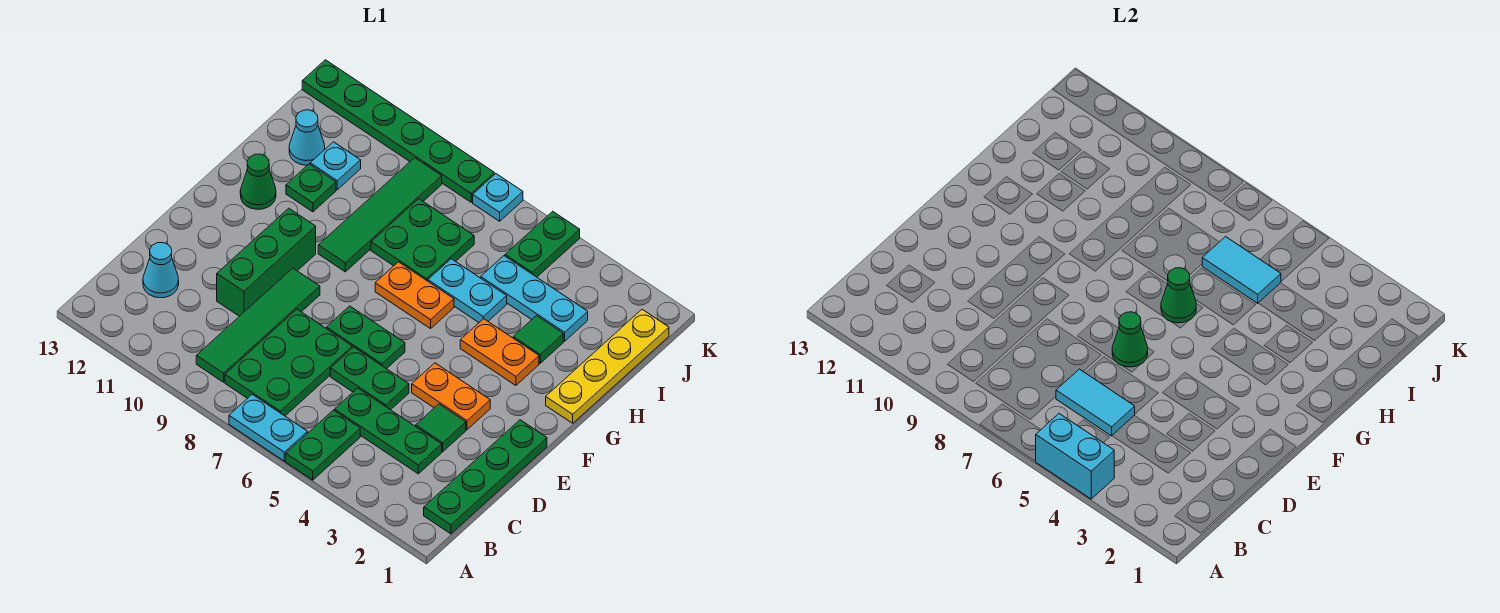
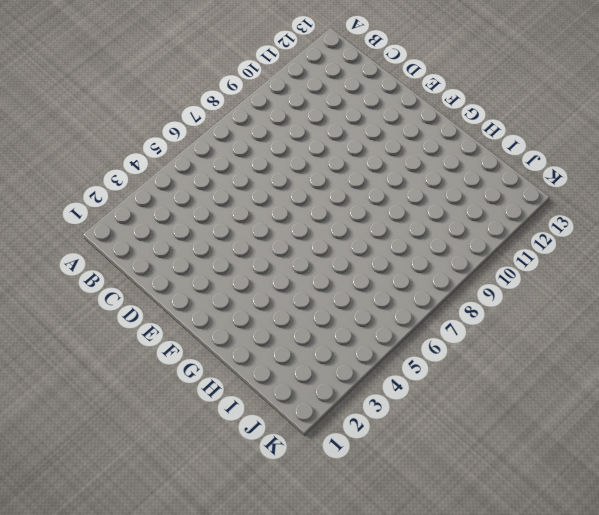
none -> green 1x2 plate [286,410,360,480]
none -> cyan 1x2 plate [229,394,308,461]
none -> green 1x4 plate [424,420,547,534]
none -> green 2x3 plate [225,309,352,416]

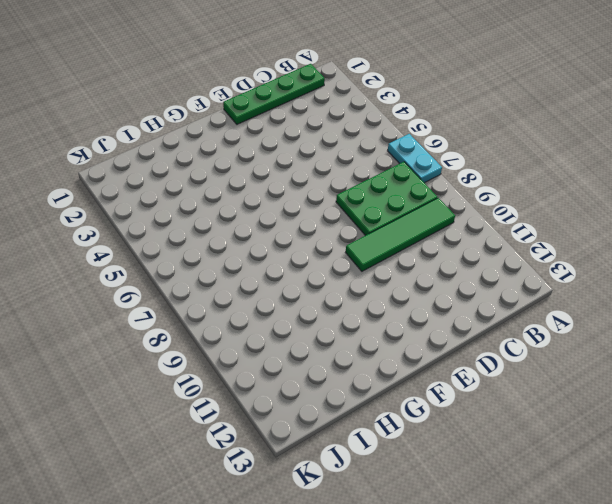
none -> green 1x2 plate [286,410,360,480]
none -> green 1x3 plate [335,388,442,474]
none -> cyan 1x1 cone [143,242,179,298]
none -> green 1x1 tile [416,404,466,452]

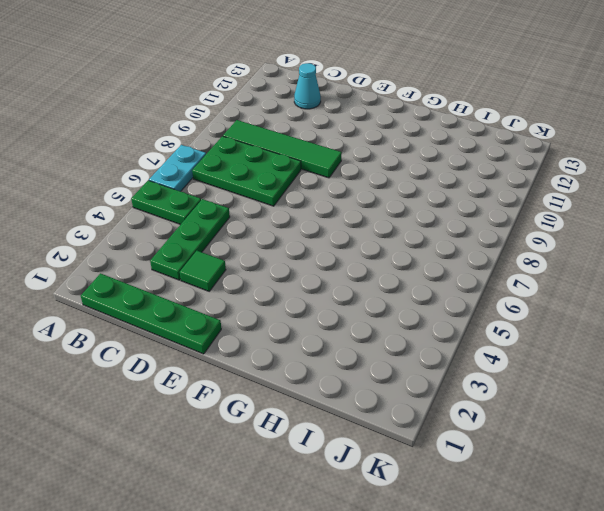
none -> green 1x2 plate [330,347,409,410]
none -> green 1x3 brick [217,208,316,316]
none -> orange 1x2 plate [412,363,490,430]
none -> green 1x2 plate [326,306,405,369]

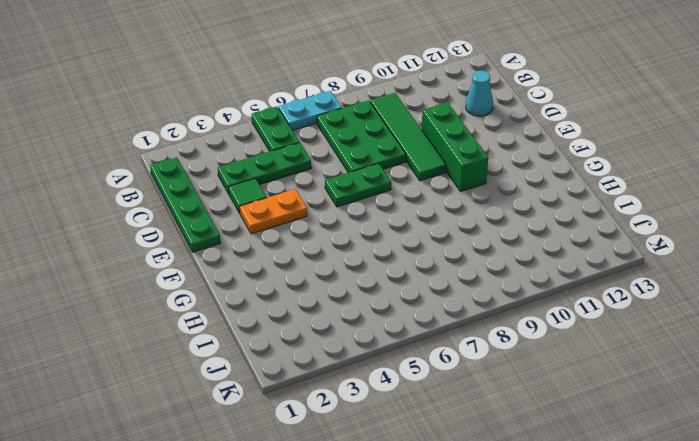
none -> green 1x2 plate [330,347,409,410]
none -> yellow 1x4 plate [546,309,669,423]
none -> orange 1x2 plate [460,319,539,385]
none -> orange 1x2 plate [375,262,454,329]

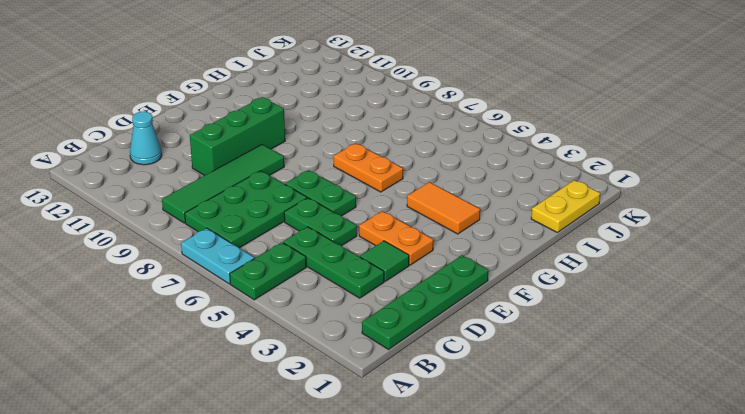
orange 1x2 tile [407,182,480,234] -> orange 1x2 plate [460,319,539,385]
yellow 1x2 plate [531,180,600,232] -> yellow 1x4 plate [546,309,669,423]
none -> green 1x4 tile [318,158,442,272]
none -> green 1x1 cone [240,154,276,209]
none -> green 1x1 tile [513,316,563,363]
none -> cyan 1x2 plate [428,259,507,322]

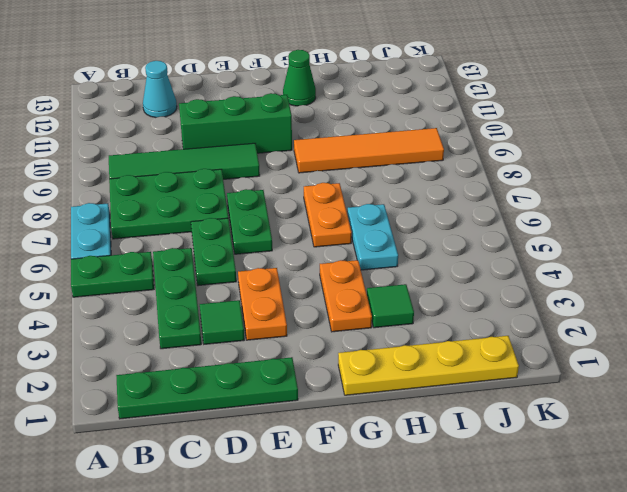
orange 1x4 tile [294,128,444,173] -> green 1x4 tile [318,158,442,272]
none -> green 2x2 plate [371,199,474,281]
none -> green 1x1 plate [286,164,336,212]
none -> cyan 1x3 plate [481,256,588,341]
none -> cyan 1x1 plate [310,142,361,190]

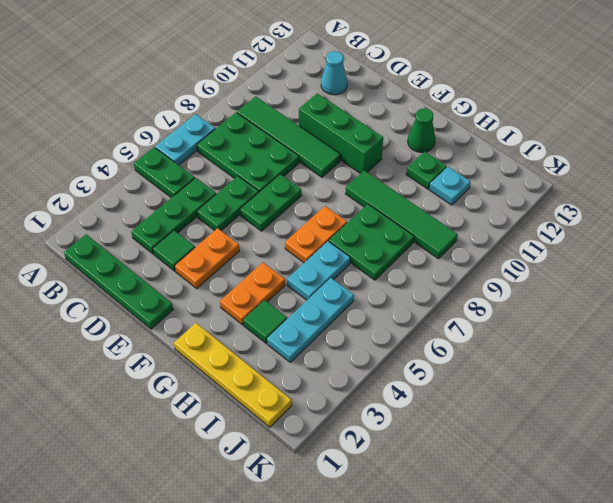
none -> cyan 1x1 cone [289,110,325,165]
none -> green 1x2 plate [505,211,580,277]
none -> cyan 1x1 plate [473,174,523,221]
none -> green 1x6 plate [302,60,494,202]

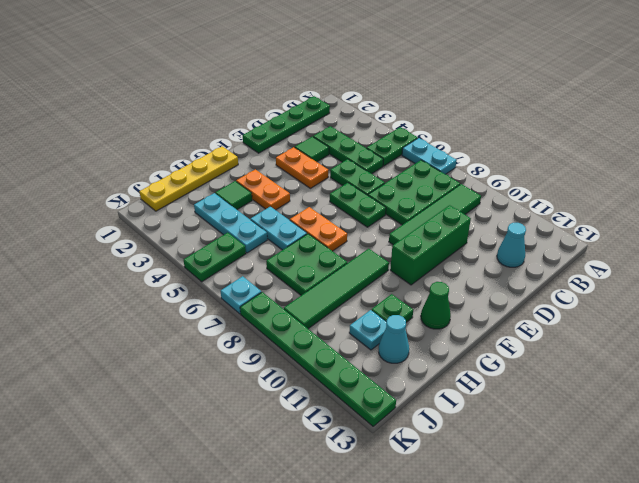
none -> cyan 1x2 brick [1035,414,1114,499]
none -> cyan 1x2 tile [1056,369,1135,436]
none -> green 1x1 cone [1112,312,1148,367]
none -> green 1x1 cone [1161,268,1196,323]

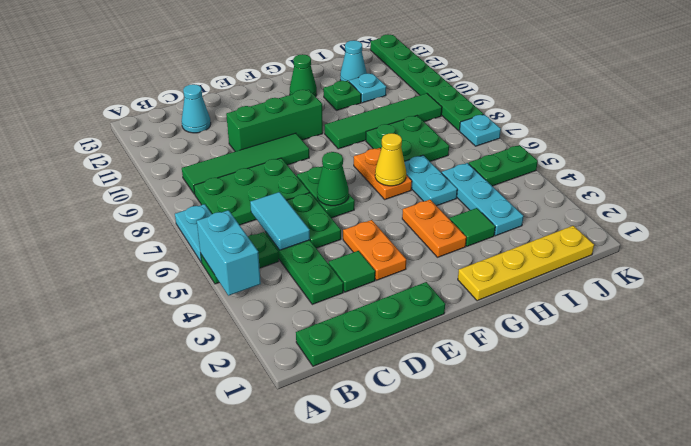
yellow 1x1 cone [375,133,406,186] -> green 1x1 cone [1161,268,1196,323]
none -> cyan 1x2 tile [1202,237,1281,303]

